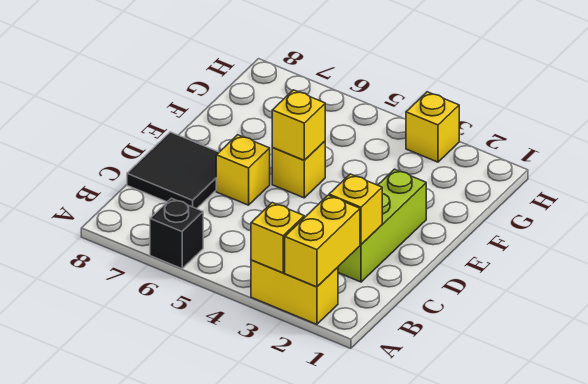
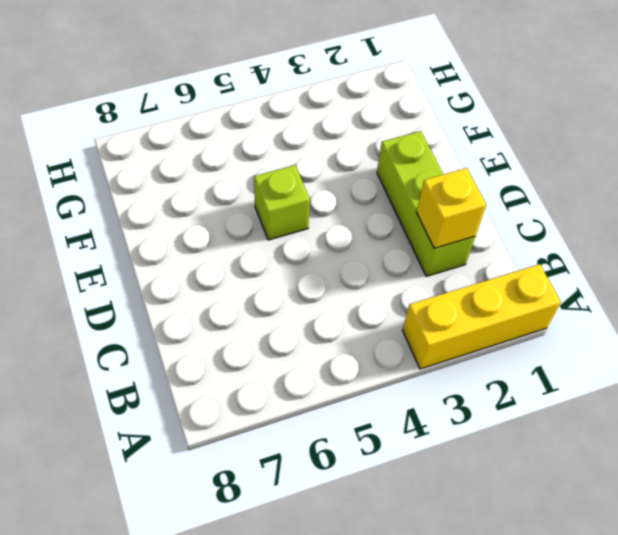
yellow 1x3 brick [403,264,561,369] -> yellow 1x2 brick [251,260,338,324]
lime 1x1 brick [254,165,310,240] -> yellow 1x1 brick [272,141,325,198]
none -> black 1x1 brick [150,198,203,269]
none -> black 2x2 tile [127,132,219,209]

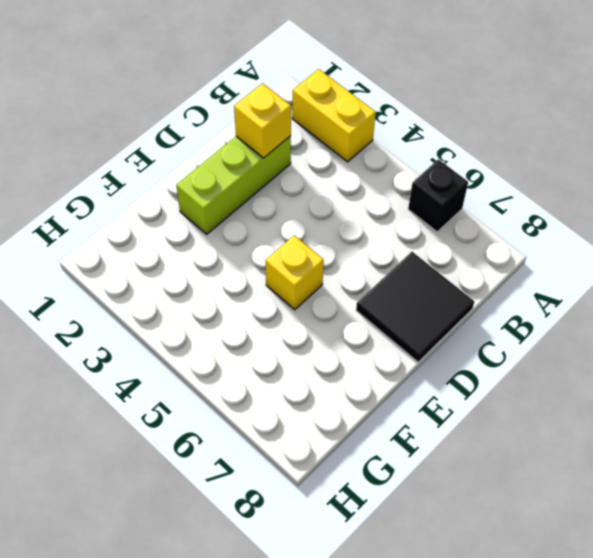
none -> yellow 1x1 brick [216,135,270,205]
none -> yellow 1x1 brick [406,92,459,162]

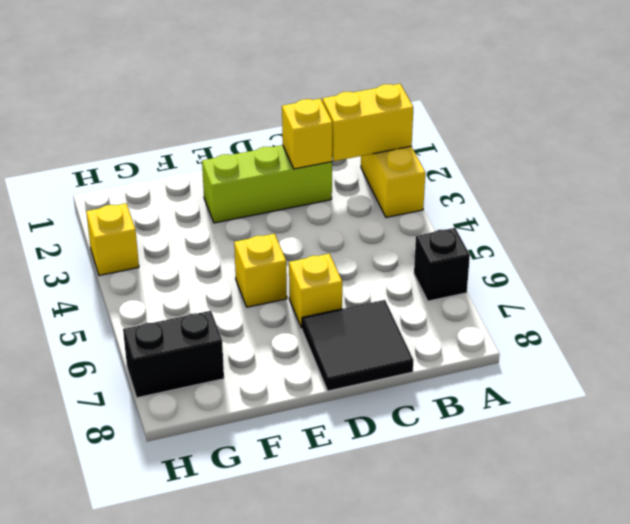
black 1x2 brick [123,311,224,398] -> none
none -> yellow 1x1 brick [251,203,304,273]
none -> yellow 1x1 brick [272,90,325,160]

